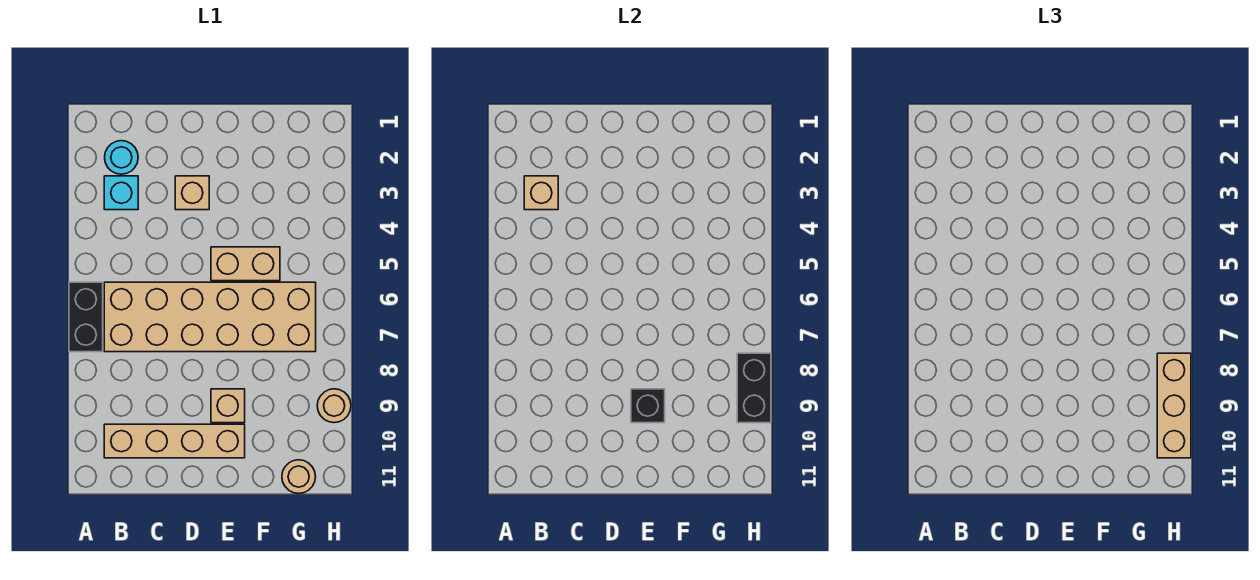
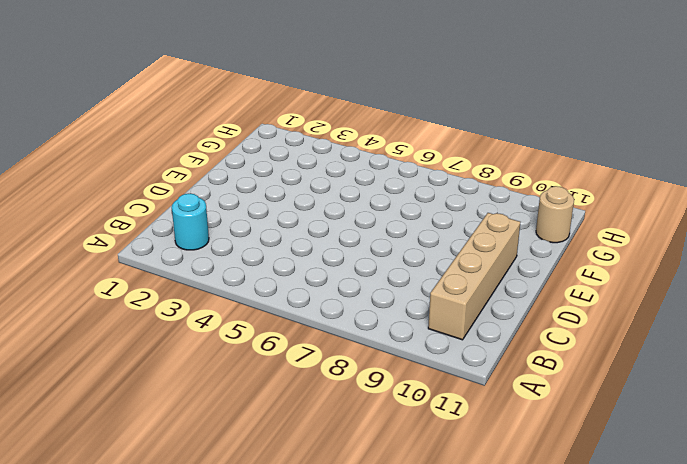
none -> black 1x2 brick [69,282,103,352]
none -> cyan 1x1 brick [104,176,138,210]
none -> tan 2x6 brick [104,282,316,352]

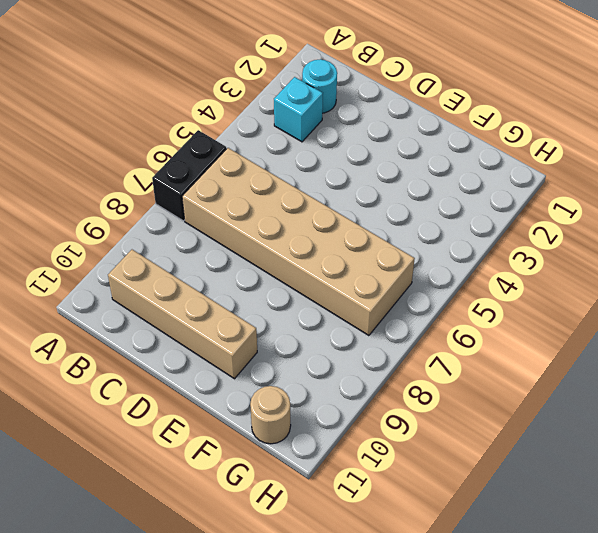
none -> tan 1x1 brick [175,176,209,210]
none -> tan 1x2 brick [211,247,280,281]
none -> tan 1x1 brick [211,389,245,423]

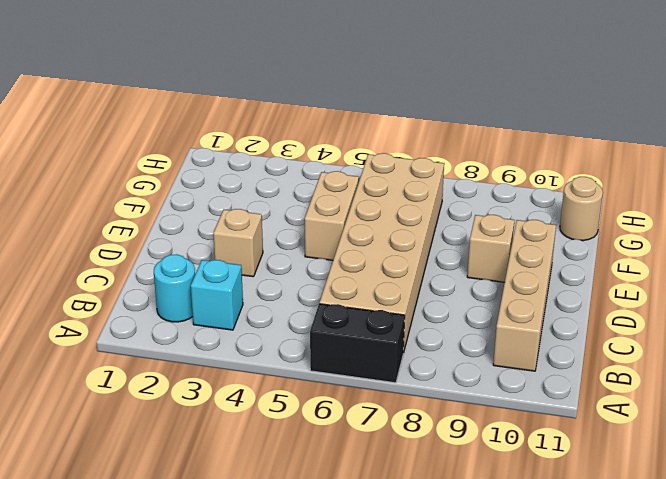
none -> tan 1x1 round brick [317,389,351,423]
none -> tan 1x1 brick [524,176,558,210]
none -> black 1x1 brick [631,389,665,423]

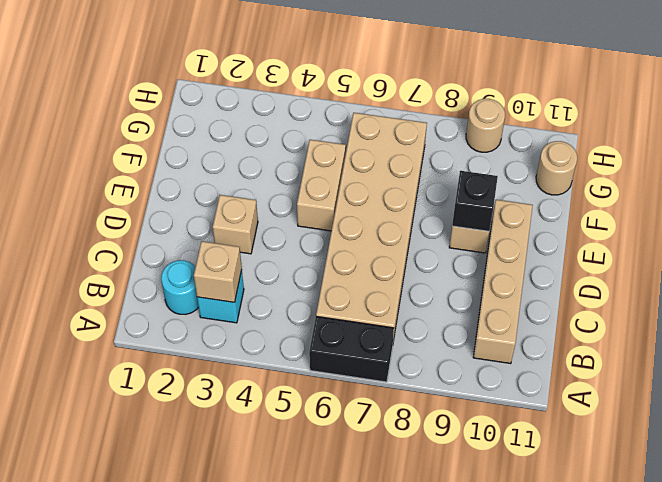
none -> black 1x2 brick [737,353,771,423]
none -> tan 1x3 brick [1157,353,1191,458]

